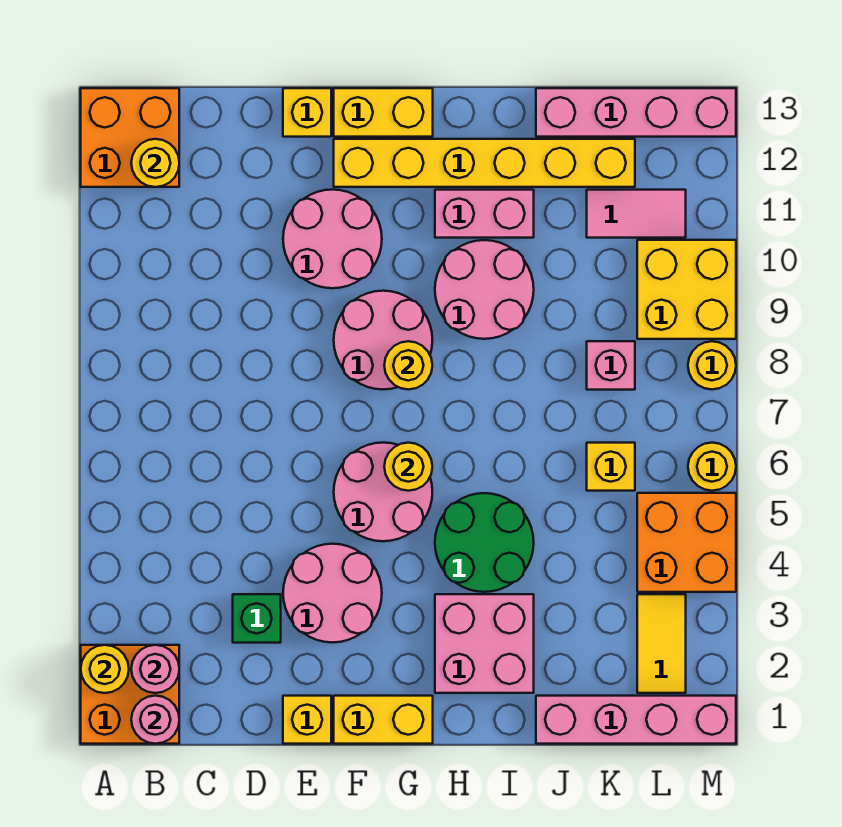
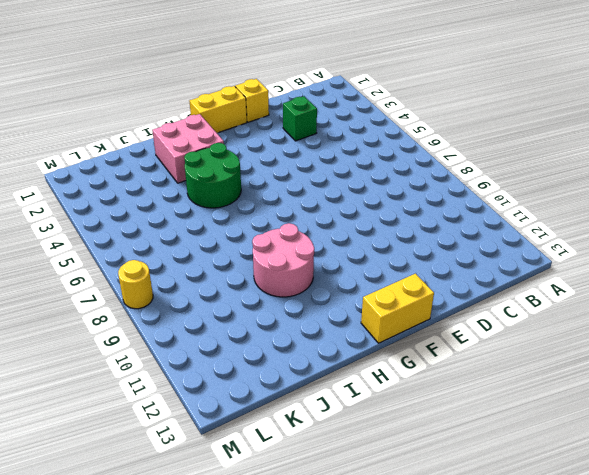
none -> orange 2x2 brick [81,645,179,744]
none -> orange 2x2 brick [81,88,179,187]
none -> pink 2x2 round brick [283,544,382,643]
none -> pink 2x2 round brick [283,190,382,288]

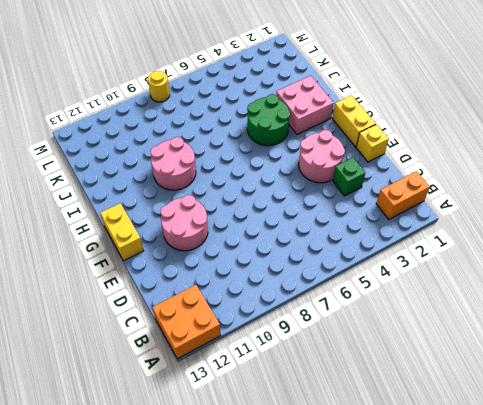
orange 1x2 brick [376,171,430,219] -> orange 2x2 brick [81,645,179,744]
none -> yellow 1x1 brick [283,88,331,137]
none -> pink 2x2 round brick [334,443,432,541]
none -> pink 2x2 round brick [334,291,432,389]
none -> yellow 1x6 brick [334,139,635,187]

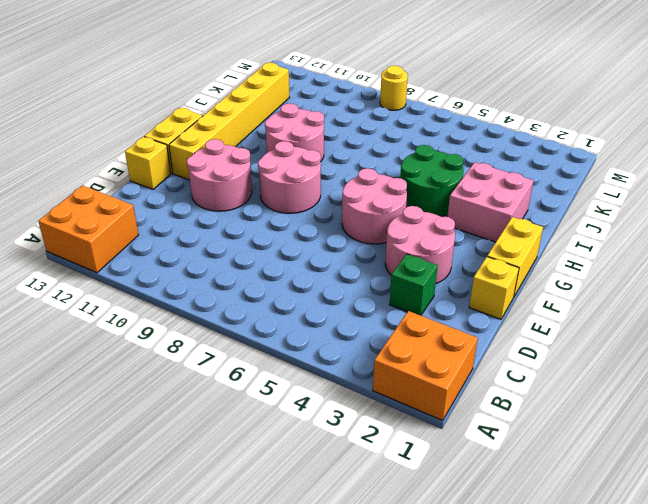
none -> pink 1x2 brick [435,190,534,238]
none -> pink 1x4 brick [536,696,736,744]
none -> pink 1x4 brick [536,88,736,137]
none -> yellow 1x1 brick [587,443,635,491]

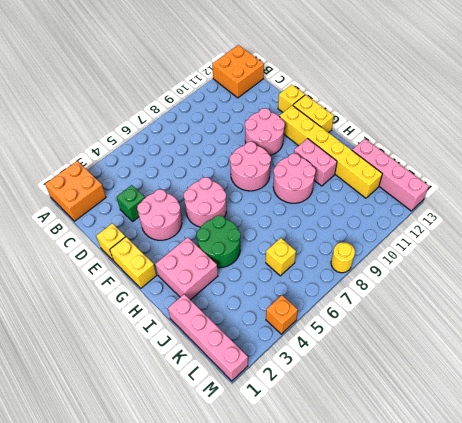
orange 1x1 brick [266,295,298,334] -> orange 2x2 brick [637,493,736,592]
none -> pink 1x1 brick [587,341,635,390]
none -> pink 1x2 tile [587,190,686,238]
none -> yellow 1x2 tile [637,594,686,693]
none -> yellow 2x2 brick [637,240,736,339]

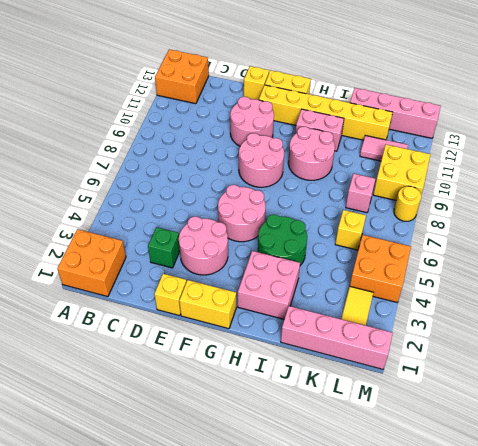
none -> yellow 1x1 round brick [688,443,736,491]
none -> yellow 1x1 round brick [81,645,129,693]
none -> pink 1x1 round brick [131,696,179,744]
none -> pink 1x1 round brick [131,645,179,693]

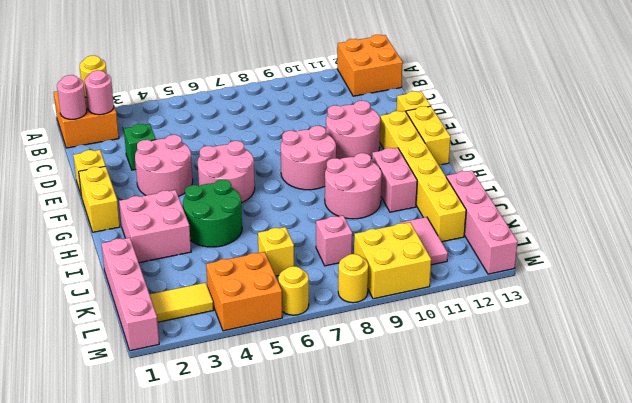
none -> yellow 1x1 round brick [131,139,179,187]
none -> yellow 1x1 round brick [384,443,432,491]
none -> yellow 1x1 round brick [384,341,432,389]

